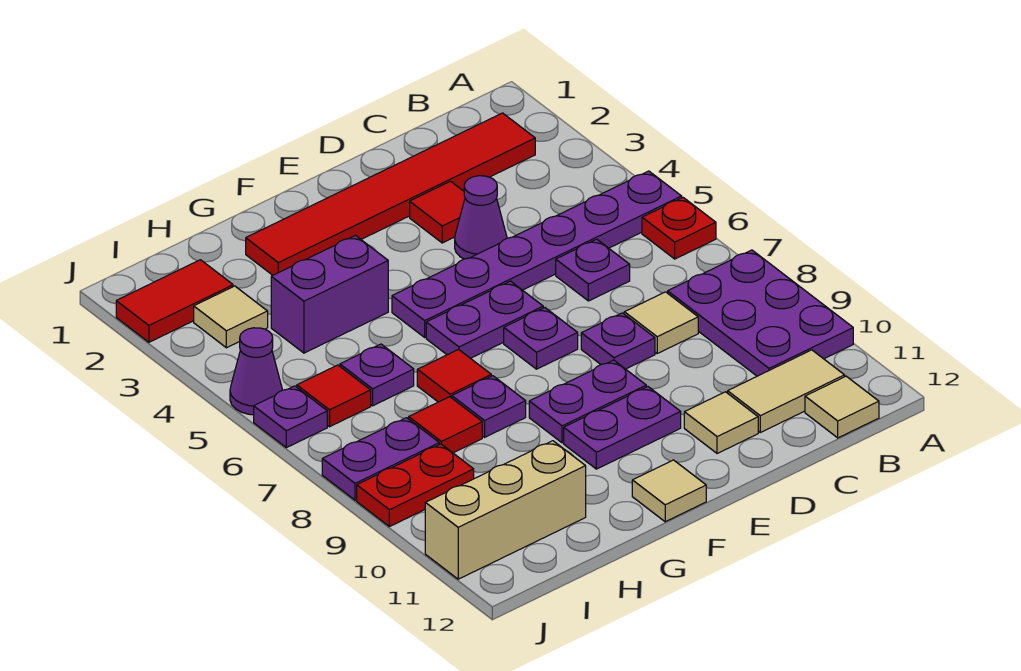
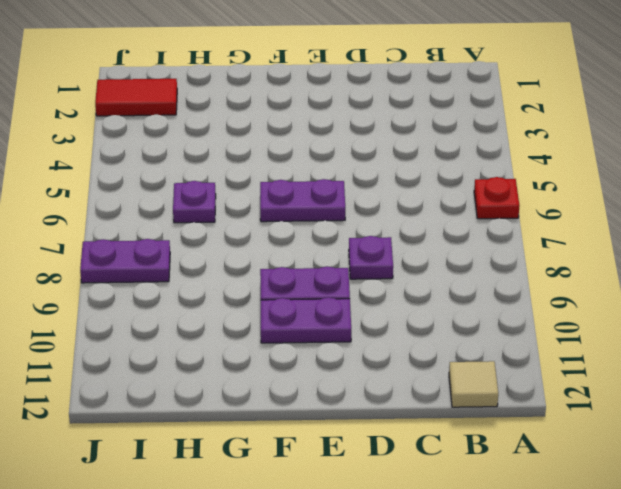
none -> purple 1x6 plate [392,171,682,337]
none -> purple 2x3 plate [668,250,853,376]
none -> red 1x6 tile [246,113,535,275]
none -> tan 1x2 tile [728,350,845,432]

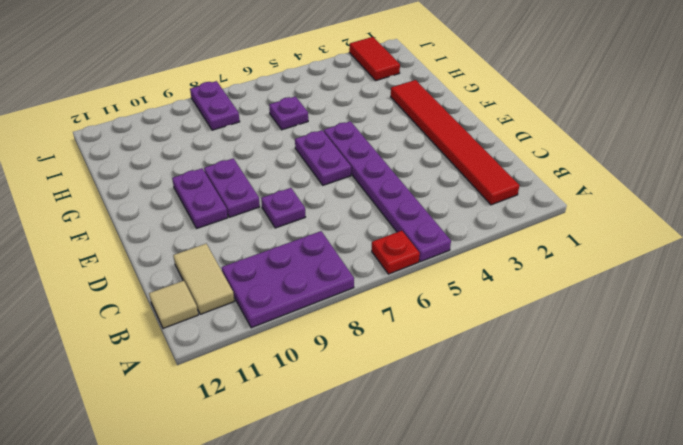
none -> purple 1x1 plate [556,239,630,301]
none -> tan 1x1 tile [624,292,698,353]
none -> red 1x1 tile [410,181,465,243]
none -> purple 1x1 cone [455,176,507,259]

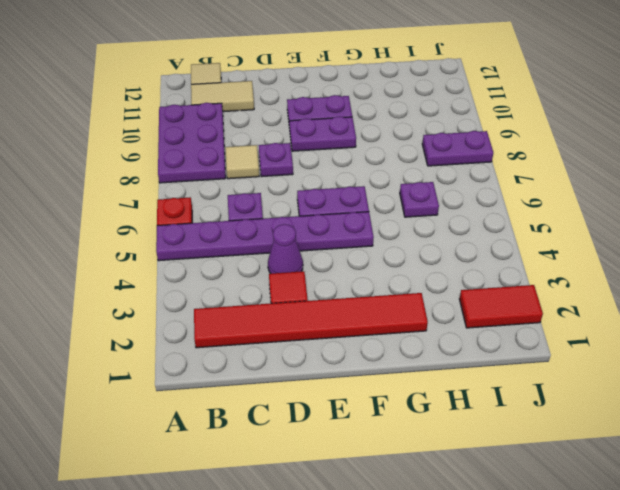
none -> tan 1x1 tile [684,392,758,454]
none -> purple 1x1 plate [504,308,578,369]
none -> tan 1x1 tile [632,460,706,522]
none -> purple 1x2 brick [271,236,388,353]

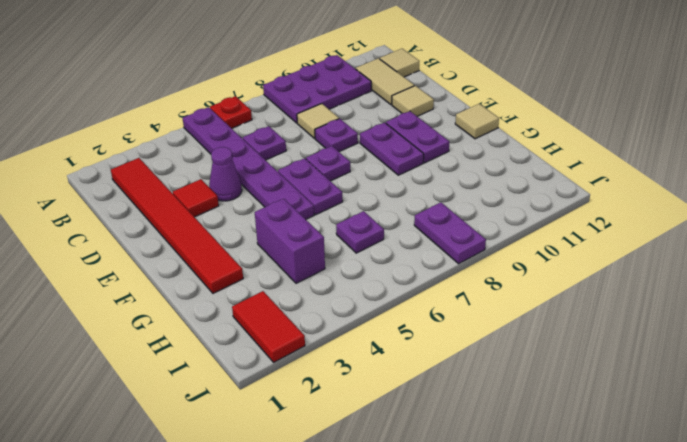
none -> red 1x1 tile [417,350,491,402]
none -> purple 1x1 plate [452,376,526,437]
none -> red 1x1 tile [409,397,482,453]
none -> tan 1x3 brick [425,441,586,579]

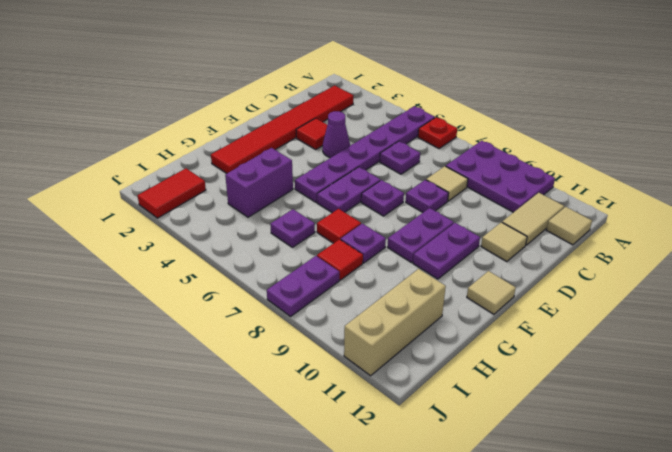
none -> tan 1x1 tile [194,286,268,348]
none -> red 1x1 tile [297,365,371,427]
none -> red 1x2 plate [357,444,474,527]
none -> purple 1x1 cone [230,328,282,415]

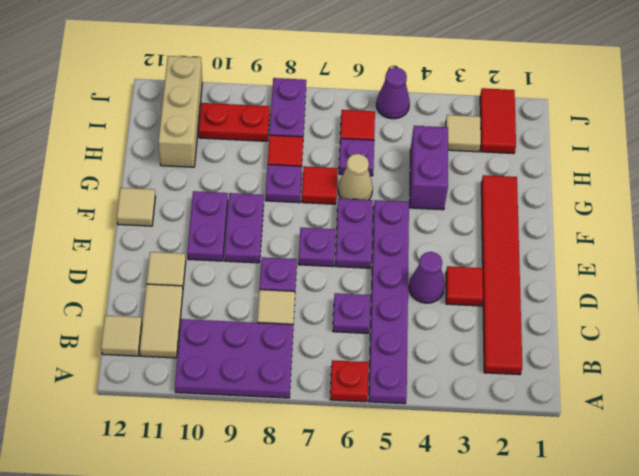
tan 1x1 cone [338,154,373,200] -> none
red 1x2 plate [199,103,270,141] -> red 1x2 plate turned to [357,444,474,527]
none -> purple 1x1 plate [254,386,327,448]

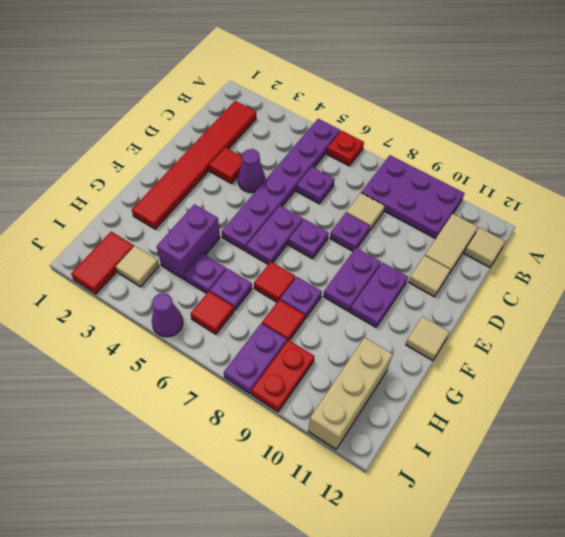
purple 1x1 plate [185,254,226,293] -> purple 1x1 plate moved to [254,386,327,448]

